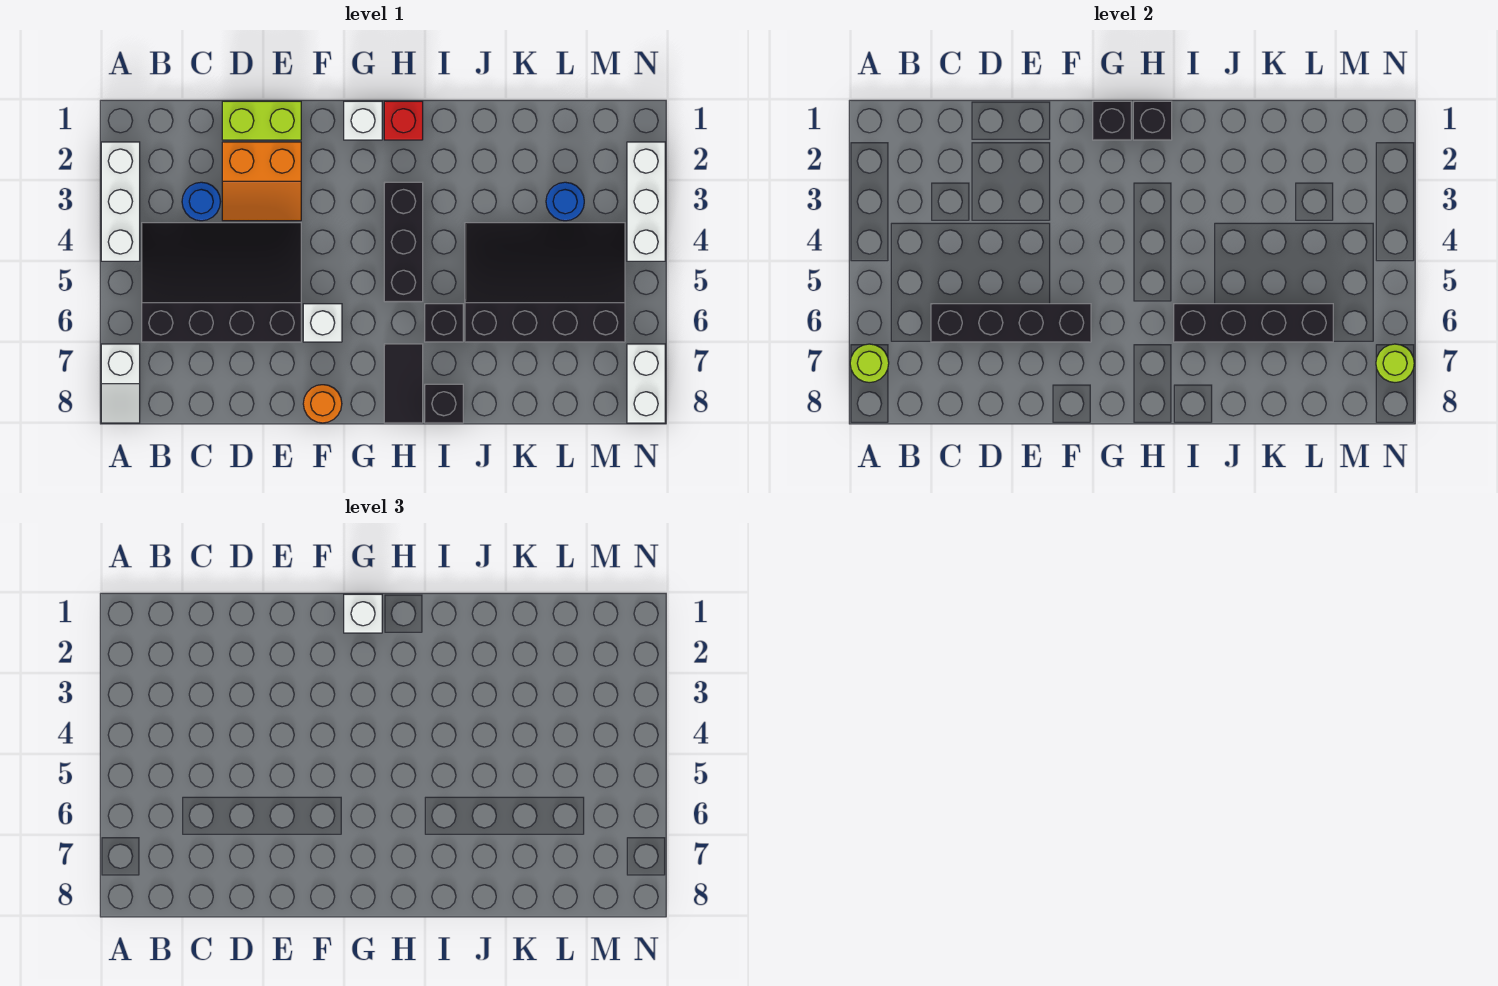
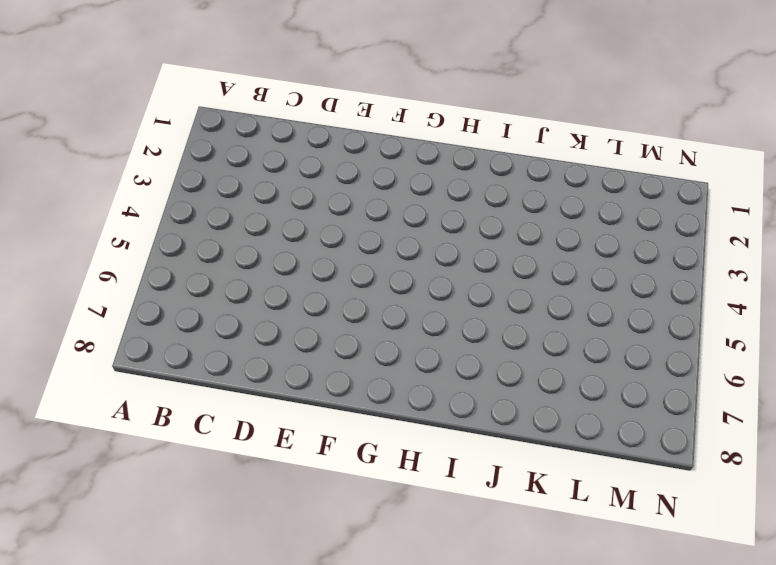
none -> white 1x3 brick [101,142,140,261]
none -> white 1x2 slope [101,344,140,423]
none -> black 3x4 slope [142,223,301,342]

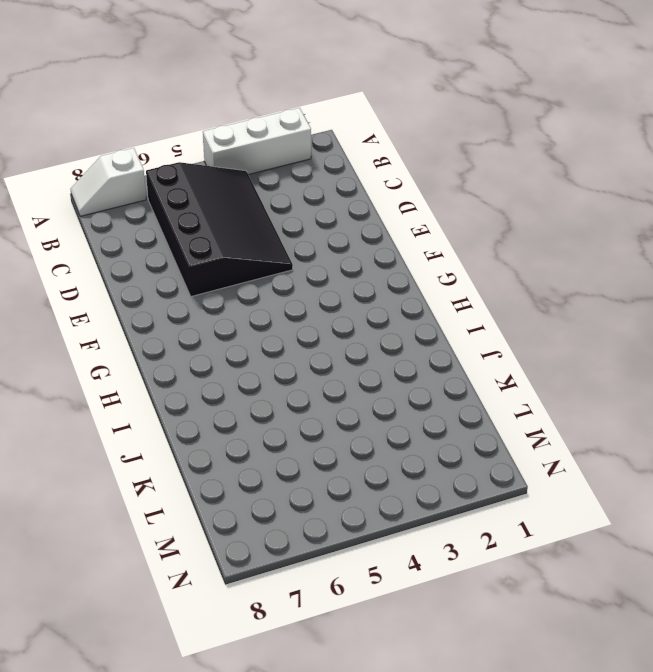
none -> blue 1x1 round brick [182,182,221,221]
none -> lime 1x2 brick [222,101,301,140]
none -> orange 2x2 slope [222,142,301,221]

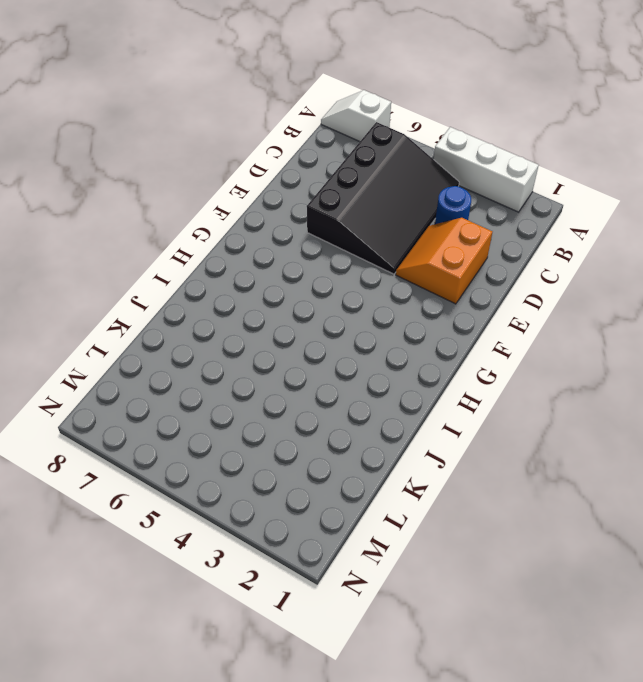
none -> lime 1x2 brick [222,101,301,140]
none -> white 1x1 brick [303,304,342,342]
none -> orange 1x1 round brick [303,385,342,423]

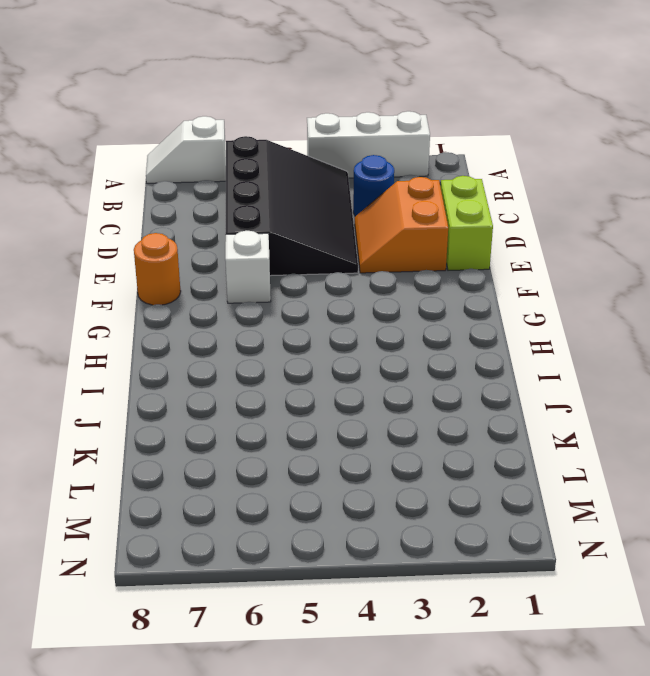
none -> white 1x1 brick [344,101,382,140]
none -> red 1x1 brick [384,101,423,140]
none -> black 1x3 brick [384,182,423,302]

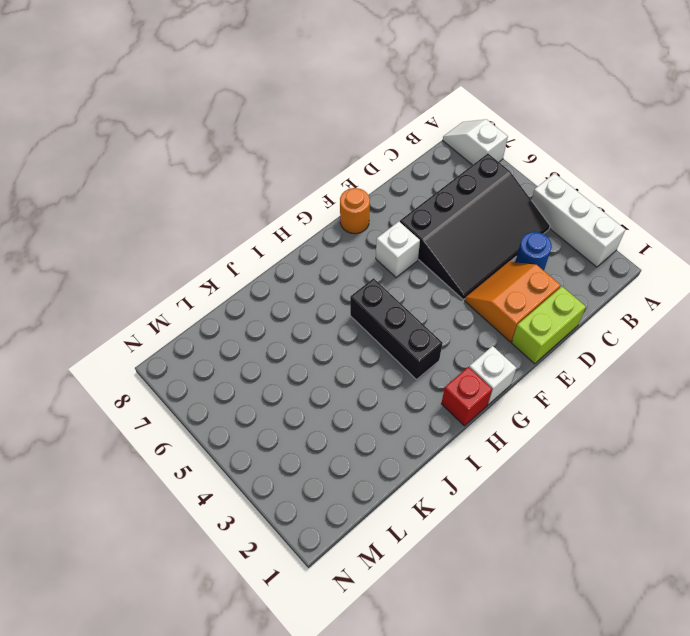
none -> black 1x2 tile [384,344,423,423]
none -> black 1x1 brick [425,304,463,342]
none -> black 1x1 brick [425,384,463,423]

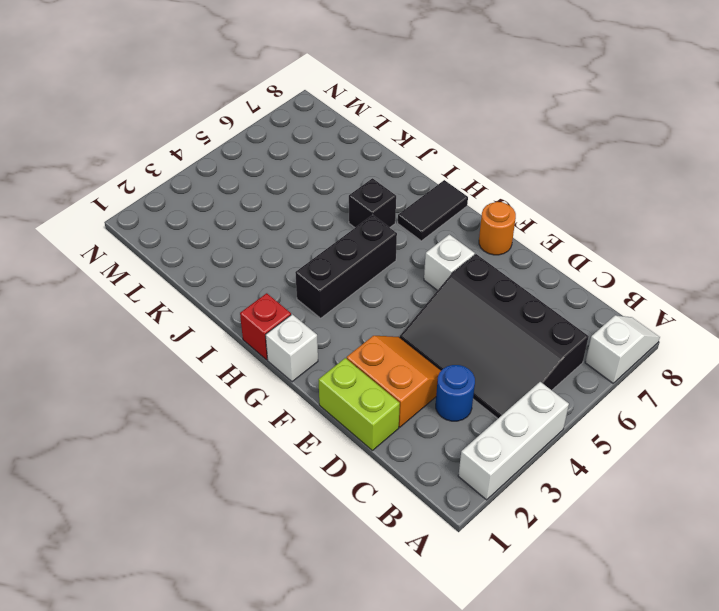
none -> black 1x1 brick [425,384,463,423]
none -> black 3x4 slope [465,223,625,342]
none -> blue 1x1 round brick [546,182,584,221]

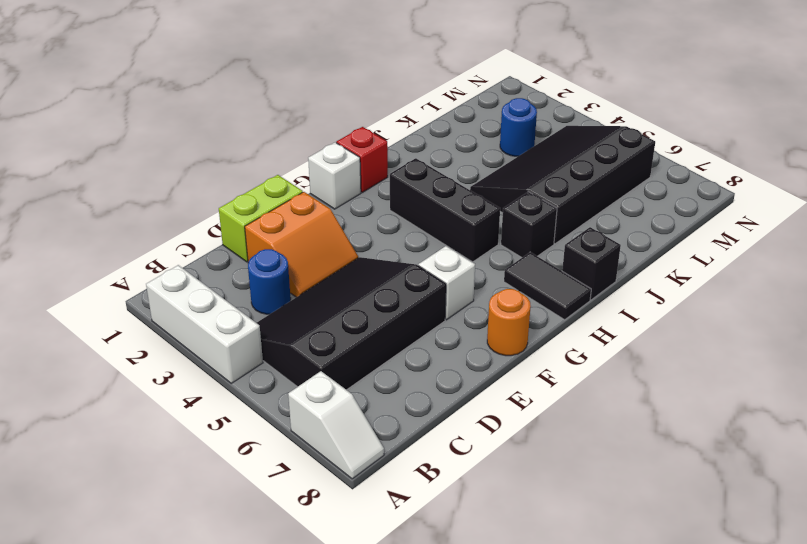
none -> white 1x3 brick [627,142,665,261]
none -> white 1x2 brick [627,344,665,423]
none -> lime 1x1 round brick [850,344,889,383]

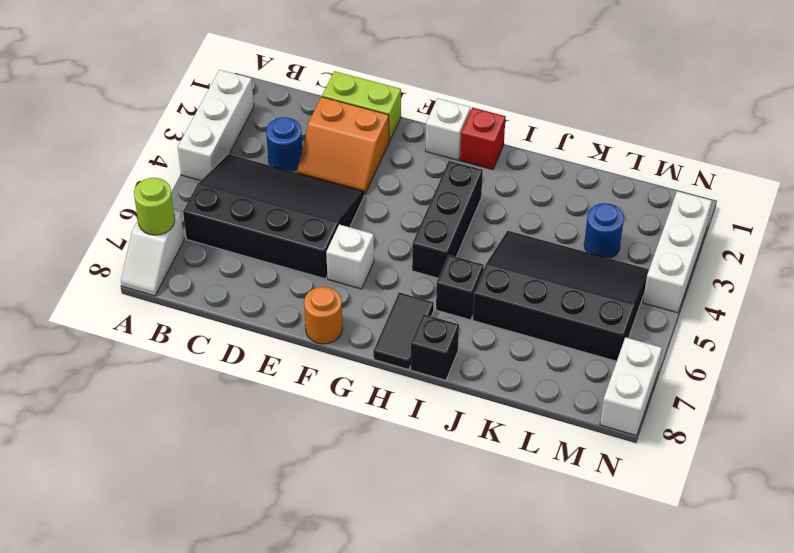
none -> black 1x4 brick [931,304,1091,342]
none -> black 1x1 brick [1093,101,1131,140]
none -> black 1x1 brick [1133,101,1172,140]

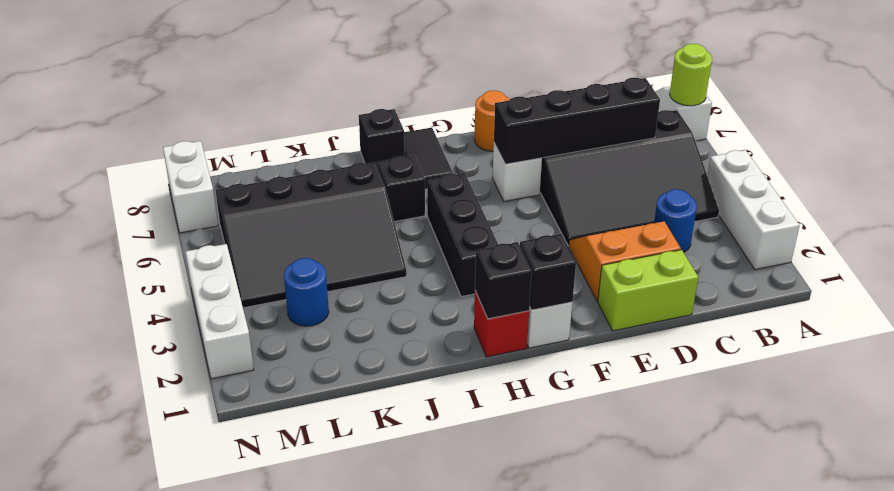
none -> black 1x4 brick [1174,304,1333,342]
none -> lime 1x1 round brick [1376,344,1414,382]
none -> white 1x1 brick [344,594,382,633]

